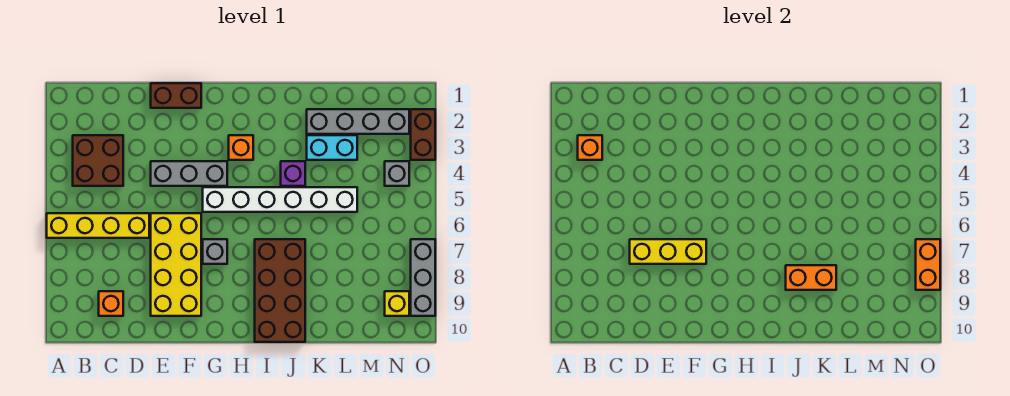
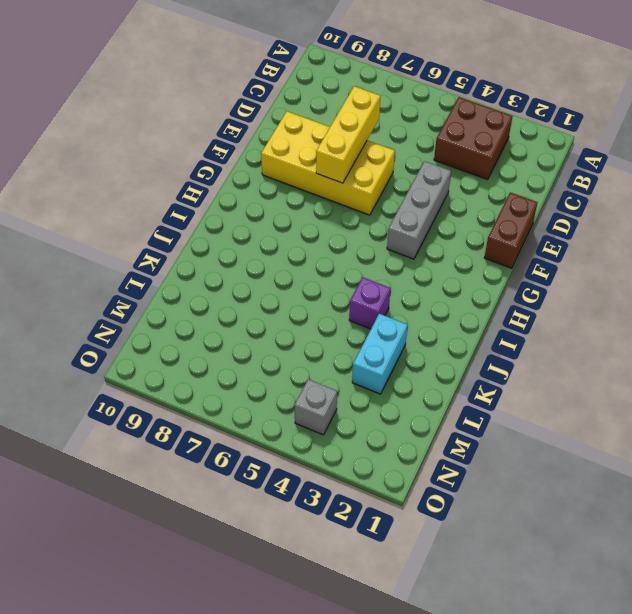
none -> yellow 1x4 brick [47,213,149,238]
none -> orange 1x1 brick [99,291,123,316]
none -> white 1x6 brick [203,187,357,212]

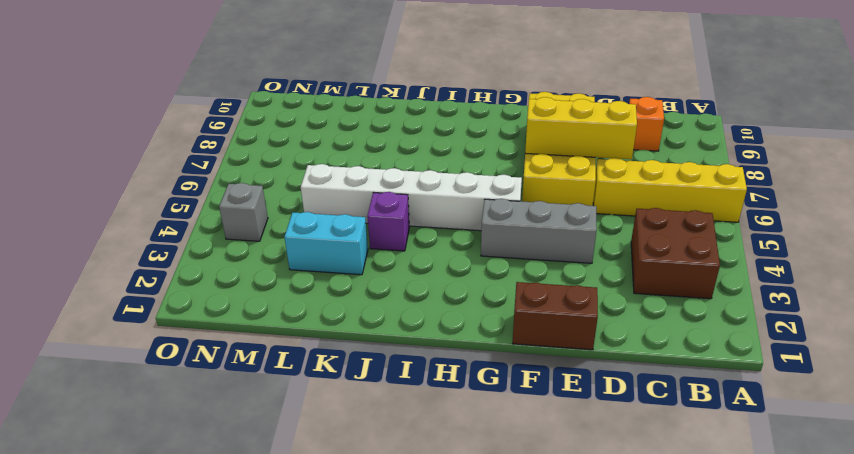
none -> grey 1x1 brick [203,239,227,264]
none -> orange 1x1 brick [229,135,253,160]
none -> brown 2x4 brick [255,239,305,342]

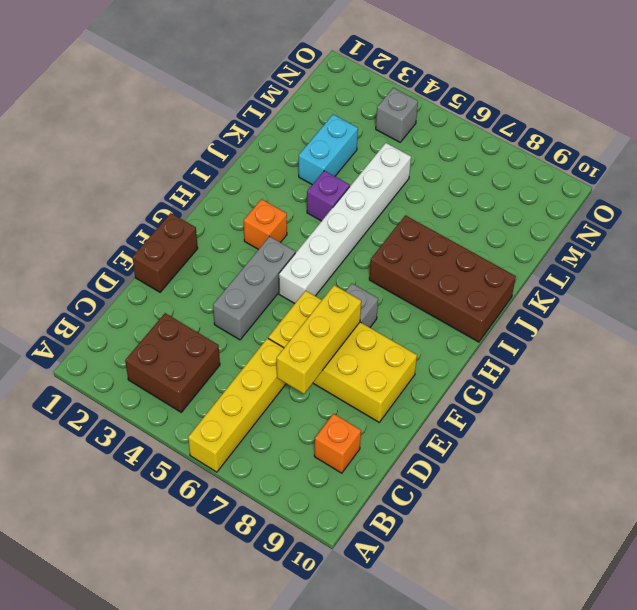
none -> grey 1x4 brick [307,109,409,134]
none -> yellow 1x1 brick [385,291,409,316]
none -> brown 1x2 brick [411,109,435,160]

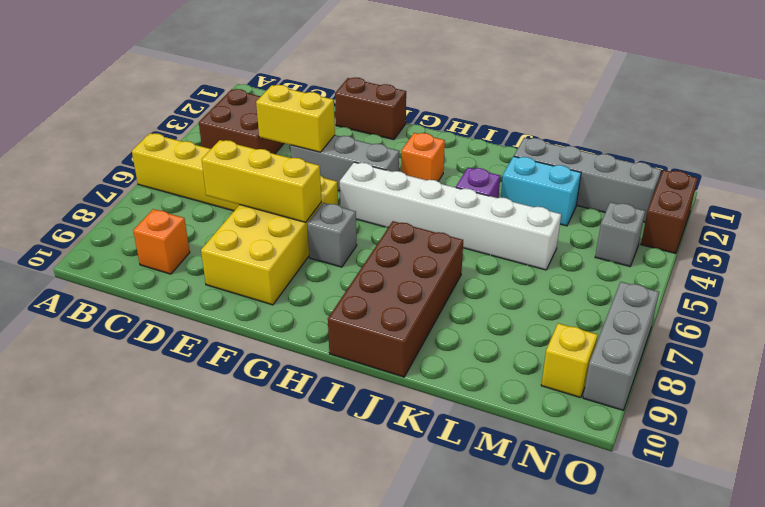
yellow 1x2 brick [256,85,335,152] -> none
none -> orange 1x1 brick [578,135,602,160]
none -> orange 1x2 brick [786,265,836,290]
none -> orange 1x2 brick [916,239,940,290]

